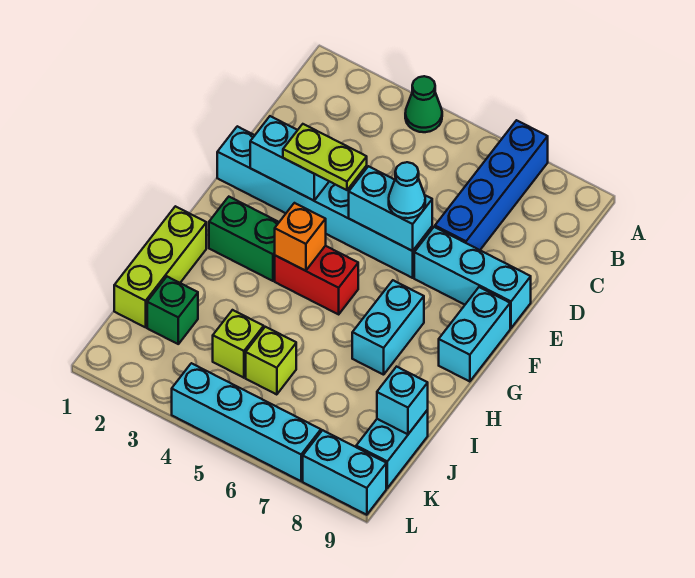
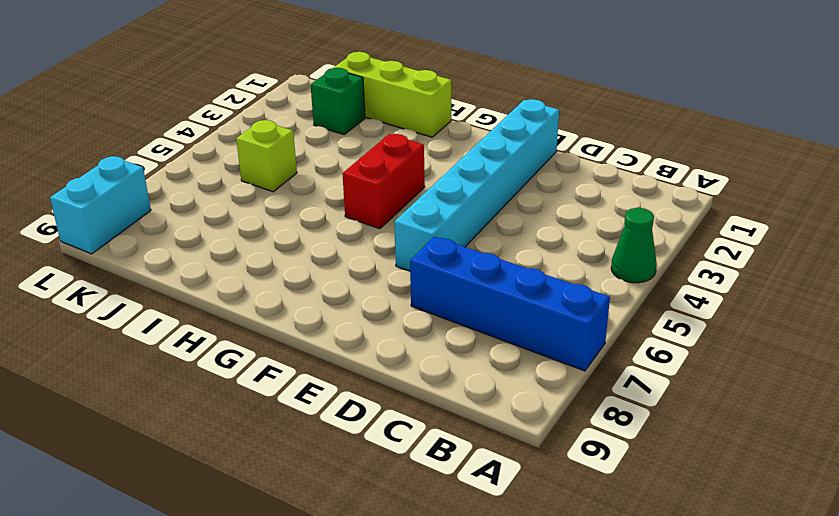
none -> cyan 1x3 brick [414,227,531,328]
none -> cyan 1x2 brick [439,287,510,382]
none -> green 1x2 brick [209,197,279,281]

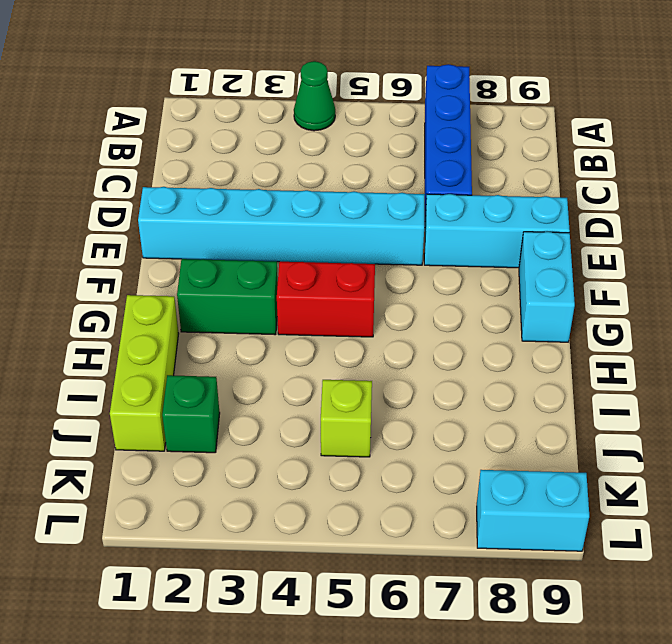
none -> cyan 1x2 brick [352,280,424,375]
none -> lime 1x1 brick [213,310,264,378]
none -> cyan 1x2 brick [356,410,428,488]

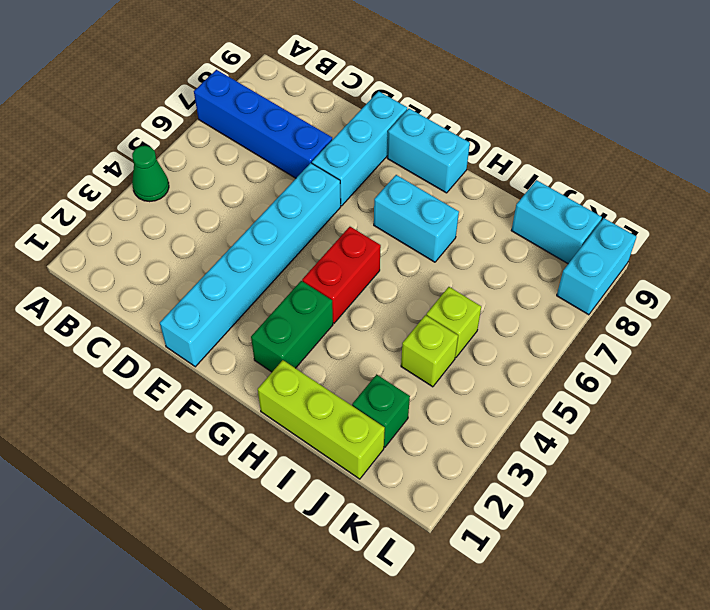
none -> cyan 1x4 brick [172,363,321,481]
none -> cyan 1x2 brick [250,116,329,201]
none -> cyan 1x2 brick [349,166,432,251]

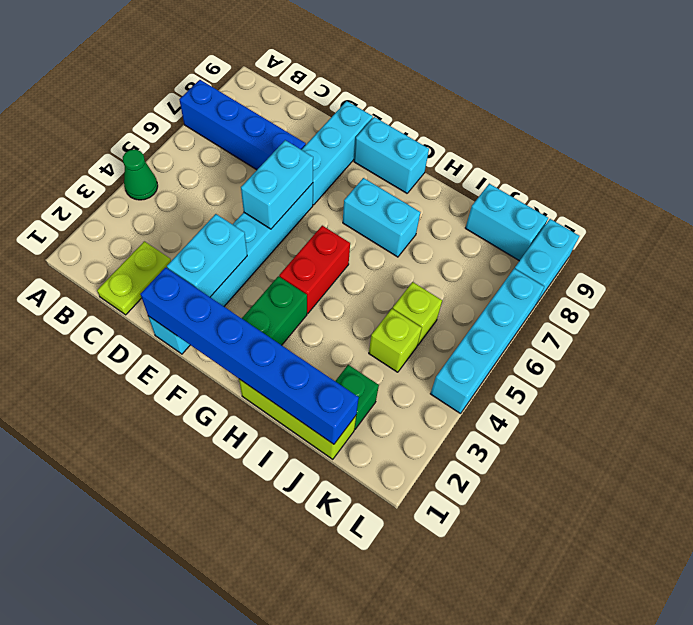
lime 1x2 plate [97,241,171,315] -> lime 1x2 plate moved to [283,124,367,190]
blue 1x6 brick [140,267,359,444] -> none
none -> orange 1x1 brick [275,203,326,271]
none -> cyan 1x1 brick [377,367,428,434]
none -> cyan 1x1 cone [389,162,425,218]

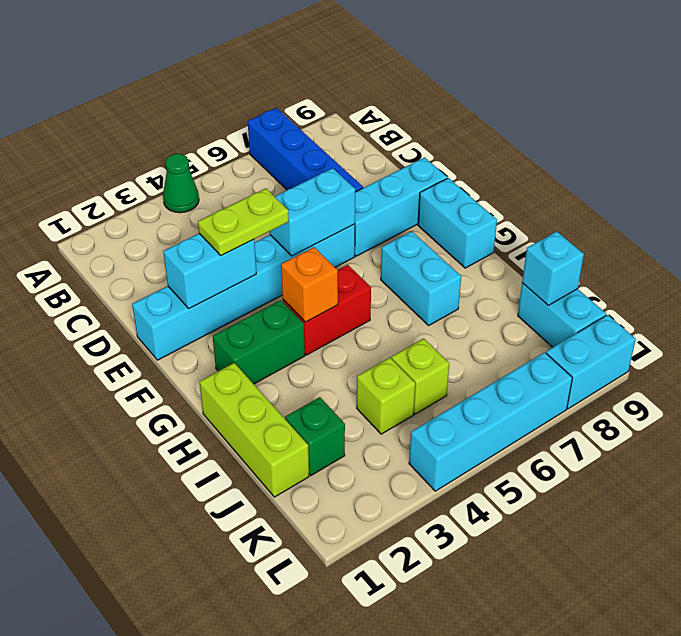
none -> cyan 1x1 cone [389,162,425,218]

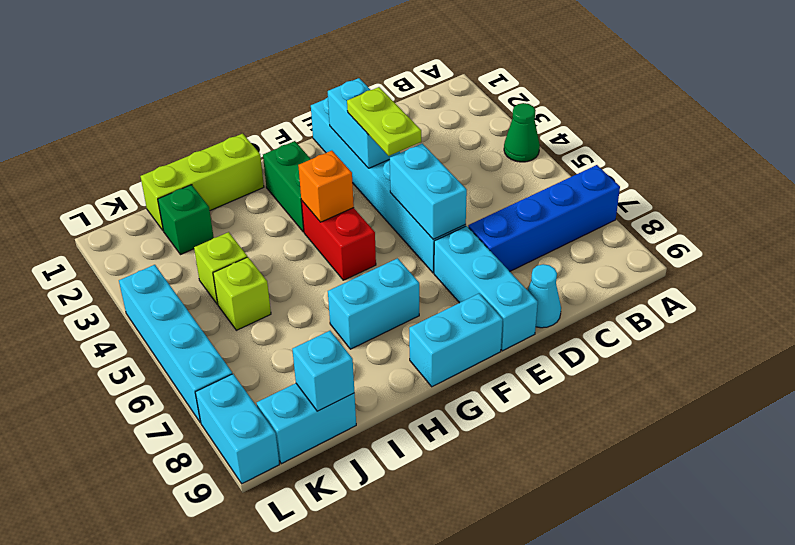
cyan 1x1 cone [528,264,561,328] -> cyan 1x1 cone moved to [389,162,425,218]

